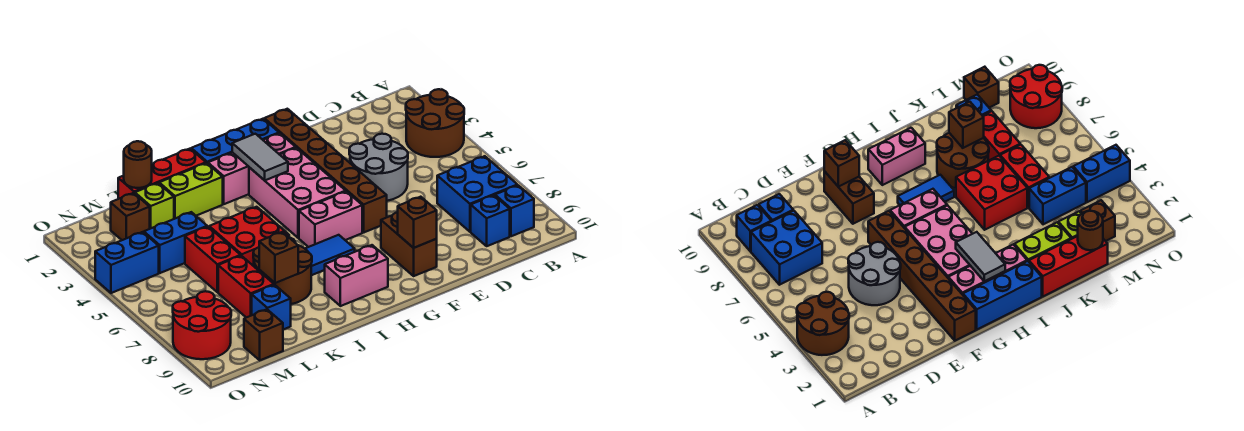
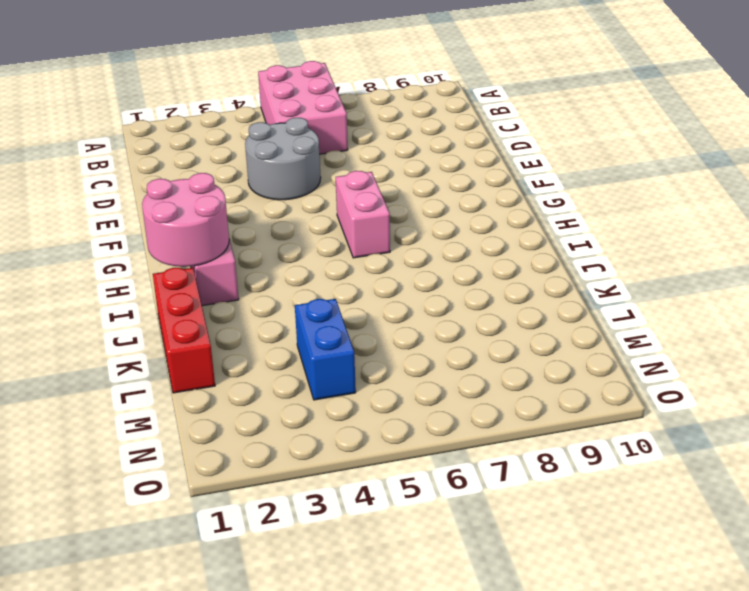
pink 2x3 brick [258,61,348,154] -> pink 2x3 brick turned to [249,148,346,238]
pink 2x2 round brick [142,173,229,267] -> grey 1x2 tile [232,134,288,180]
none -> brown 2x2 round brick [406,89,464,157]
none -> blue 2x2 brick [437,156,517,232]
none -> blue 1x1 brick [495,185,534,236]
none -> blue 1x1 brick [471,195,510,246]

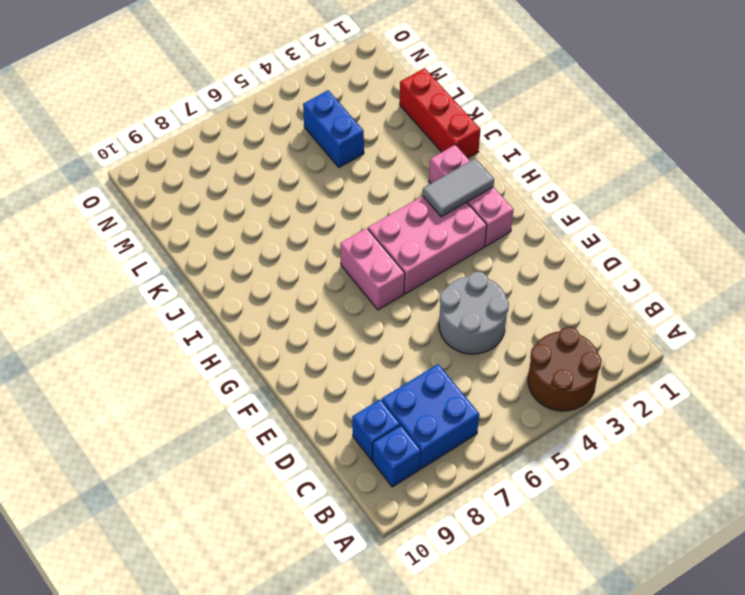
none -> brown 1x6 brick [264,109,387,232]
none -> brown 1x2 brick [381,212,437,276]
none -> blue 1x3 brick [191,119,279,164]
none -> blue 1x2 tile [305,235,355,275]

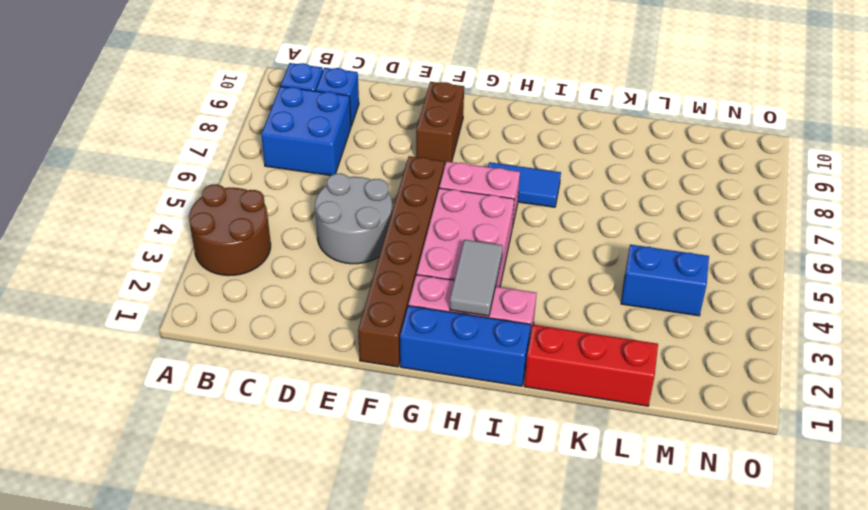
none -> pink 1x2 brick [325,245,388,306]
none -> lime 1x2 brick [159,163,223,219]
none -> red 2x2 brick [209,207,289,266]
none -> brown 2x2 round brick [253,237,312,304]

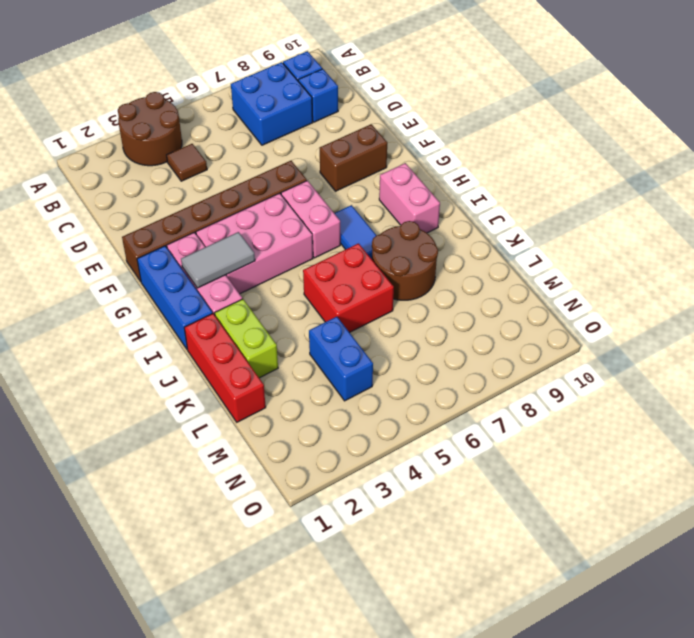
brown 1x1 tile [167,144,207,181] -> none
none -> grey 2x2 round brick [349,134,408,201]
none -> lime 1x1 brick [135,183,174,229]
none -> red 1x2 brick [185,227,241,292]
none -> red 1x2 brick [218,256,274,318]

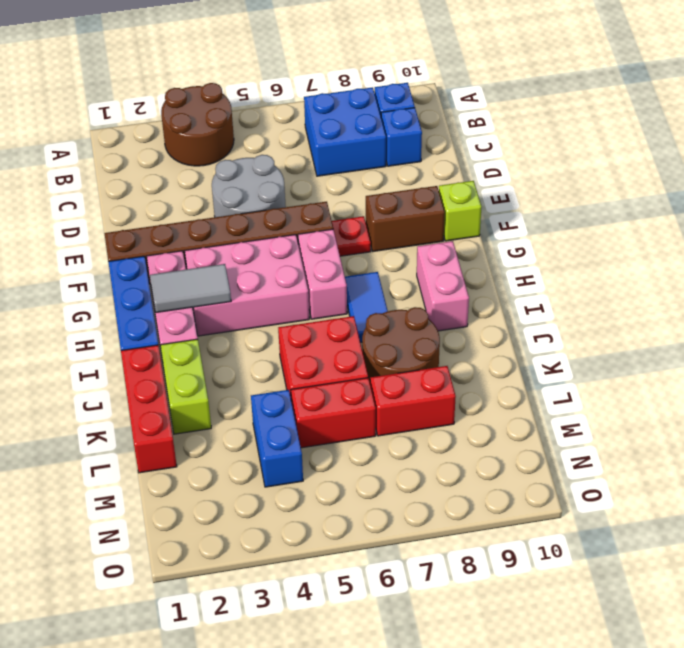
red 1x1 plate [332,216,371,256] -> none
lime 1x1 brick [439,181,481,241] -> lime 1x1 brick moved to [135,183,174,229]
none -> blue 1x1 brick [252,285,291,330]
none -> brown 1x1 brick [111,193,150,240]
none -> brown 1x1 brick [244,309,283,360]
none -> blue 1x2 brick [95,232,159,293]

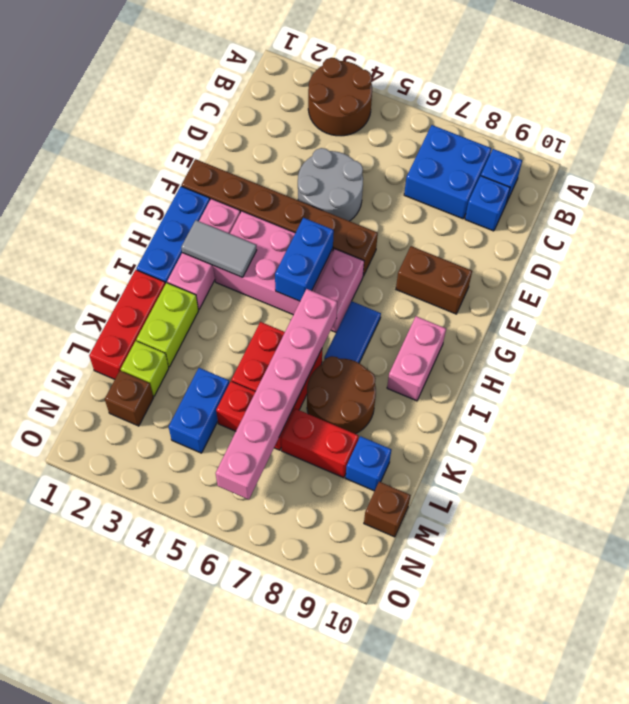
blue 1x2 brick [275,218,334,301] -> blue 1x2 brick moved to [95,232,159,293]
pink 1x6 brick [216,289,337,500] -> none
none -> red 2x2 round brick [173,291,231,359]
none -> brown 1x1 brick [398,197,437,248]
none -> brown 1x1 brick [259,232,298,283]
none -> brown 1x1 round brick [124,141,152,188]

